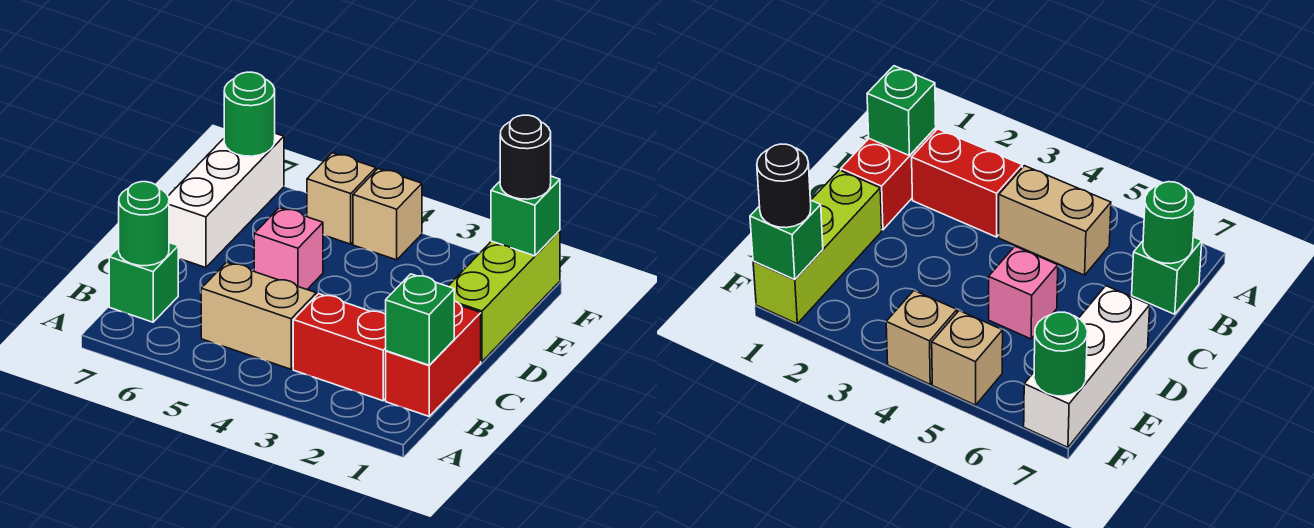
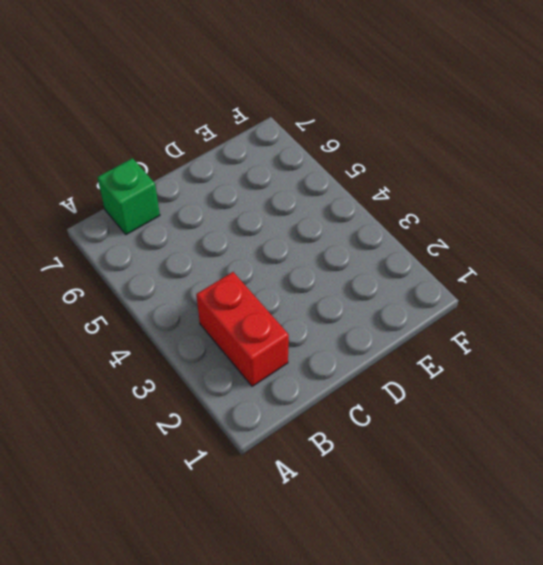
none -> red 1x2 brick [386,301,481,416]
none -> tan 1x2 brick [201,262,316,369]
none -> lime 1x3 brick [448,230,560,362]

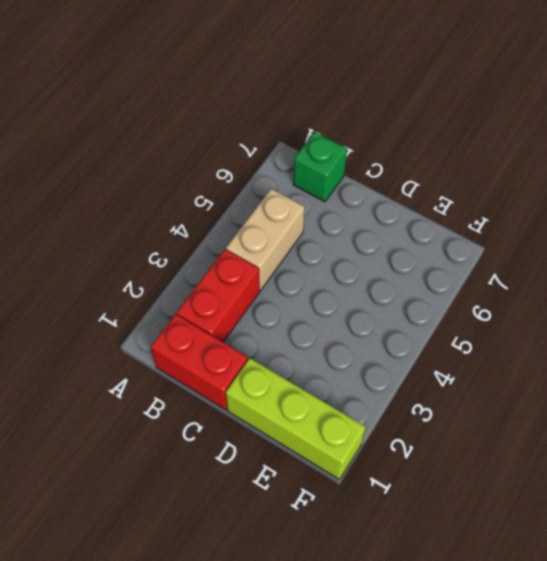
none -> pink 1x1 brick [254,208,323,289]
none -> white 1x3 brick [168,133,284,268]
none -> tan 1x1 brick [353,169,422,260]

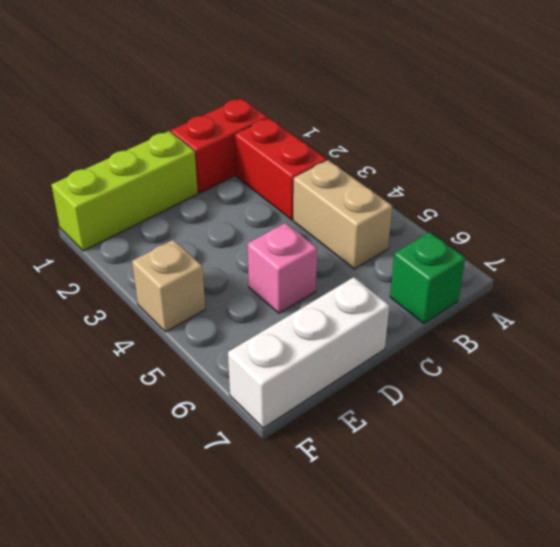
none -> tan 1x1 brick [307,153,376,244]
none -> green 1x1 brick [386,274,454,365]
none -> green 1x1 round brick [119,182,169,266]

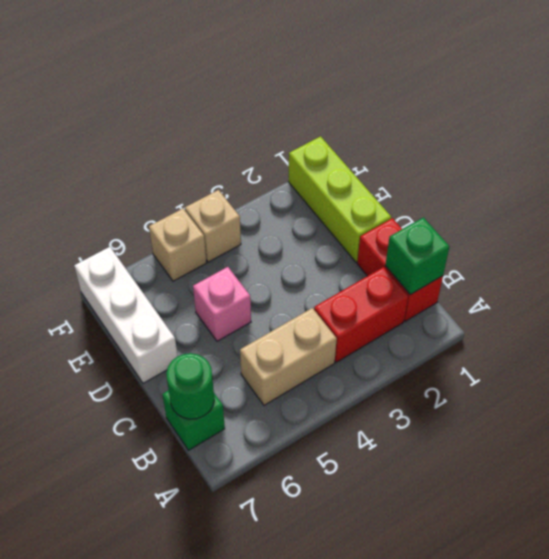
none -> green 1x1 brick [491,176,560,256]
none -> green 1x1 round brick [224,72,275,156]
none -> black 1x1 round brick [500,115,551,199]

